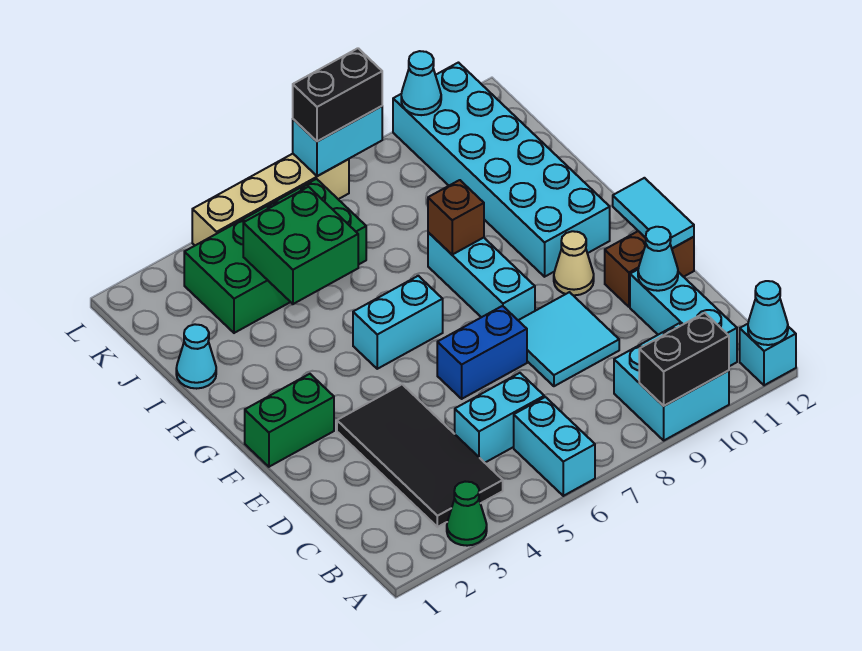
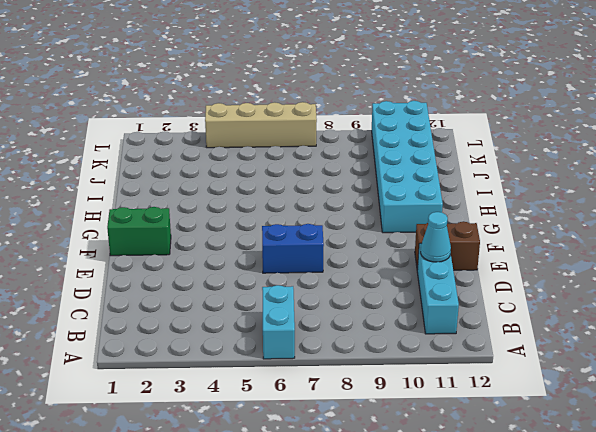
none -> green 1x1 cone [447,482,487,546]
none -> cyan 2x2 brick [614,323,729,440]
none -> cyan 1x1 brick [740,324,796,385]

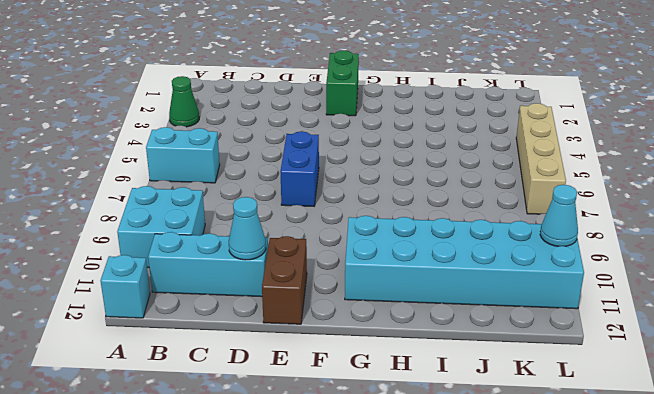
none -> black 2x4 tile [337,384,503,527]
none -> cyan 1x2 brick [455,373,544,463]
none -> cyan 2x2 tile [518,292,619,386]

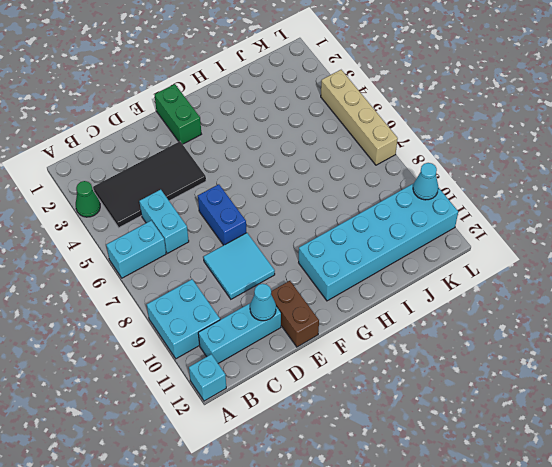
none -> cyan 1x3 brick [428,232,535,320]
none -> tan 1x1 cone [554,231,594,295]
none -> cyan 1x2 brick [353,276,443,369]

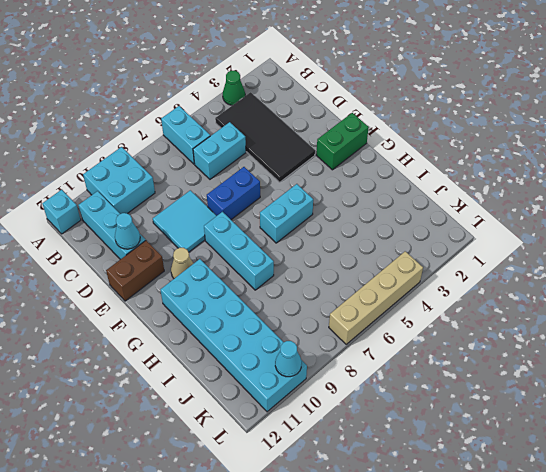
none -> cyan 1x1 cone [176,324,216,389]
none -> green 2x4 brick [184,179,366,333]
none -> black 1x2 brick [639,313,729,406]

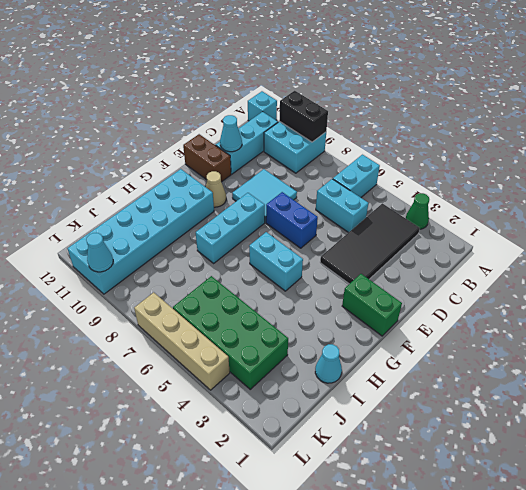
none -> cyan 1x1 cone [748,281,788,345]
none -> cyan 1x2 tile [613,178,694,248]
none -> brown 1x1 brick [428,180,484,255]

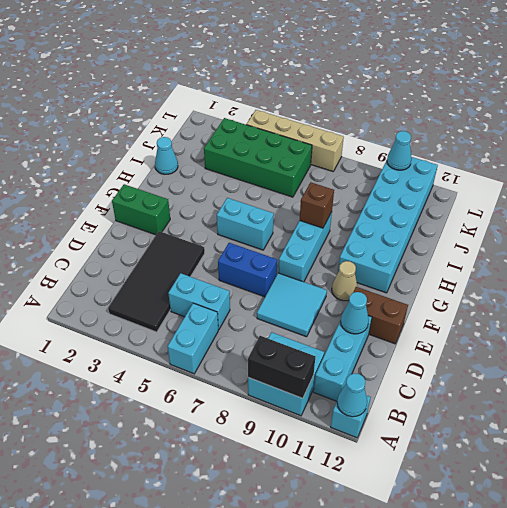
none -> green 1x1 cone [447,482,487,546]
none -> cyan 1x2 tile [613,178,694,248]
none -> green 2x2 brick [243,187,358,304]

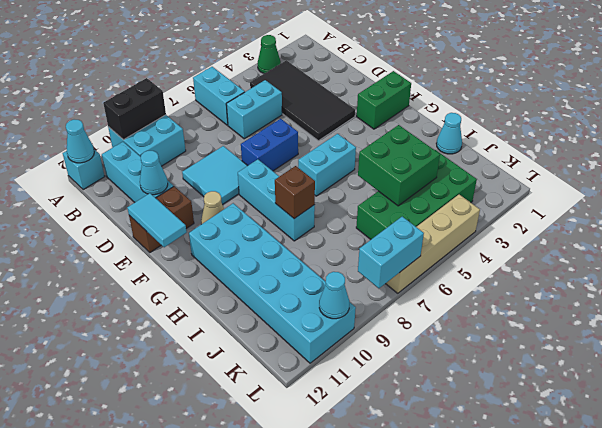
none -> black 1x2 brick [293,48,382,141]

